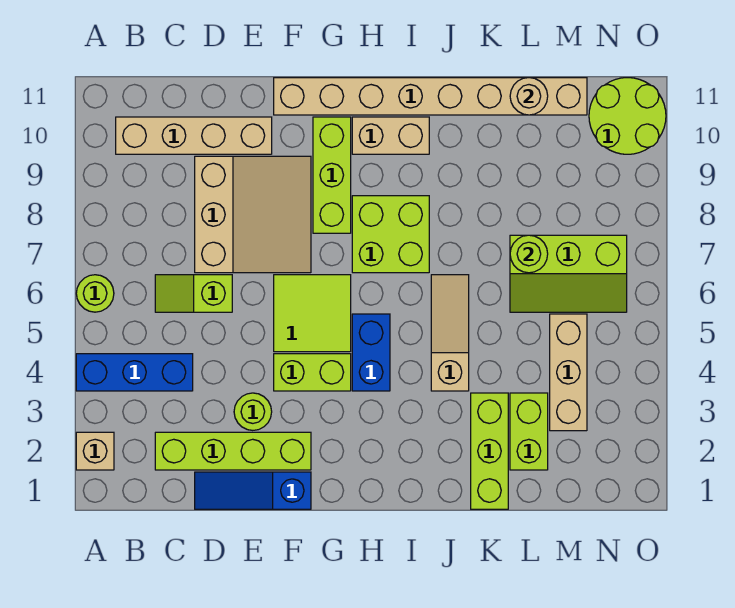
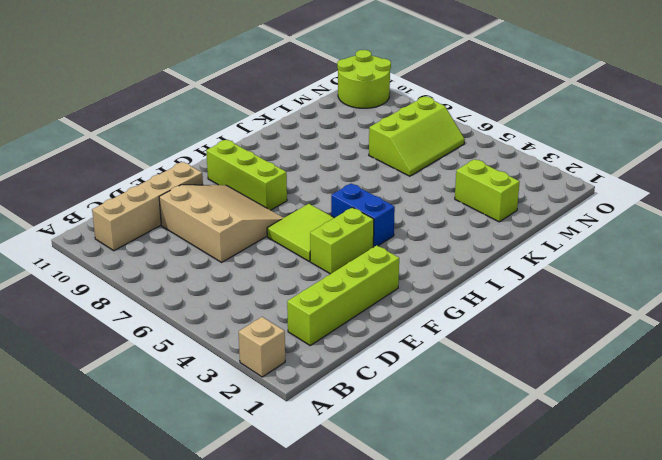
none -> blue 1x3 brick [76,354,193,391]
none -> lime 1x1 round brick [76,275,114,312]
none -> lime 1x2 slope [155,275,232,312]

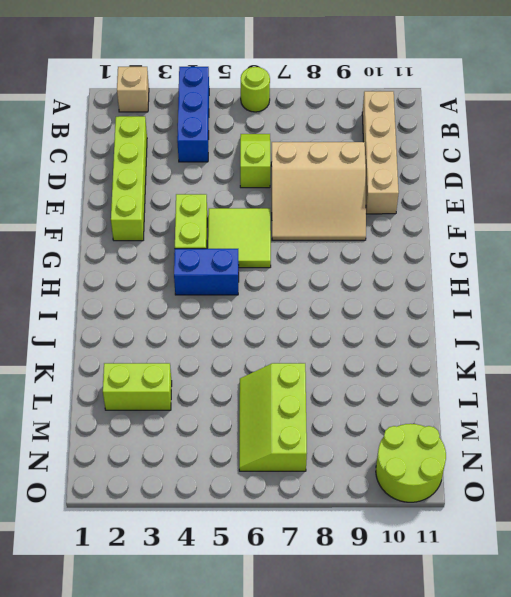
none -> blue 1x3 slope [195,472,311,509]
none -> lime 1x1 round brick [234,393,272,430]
none -> tan 1x8 brick [274,78,587,115]

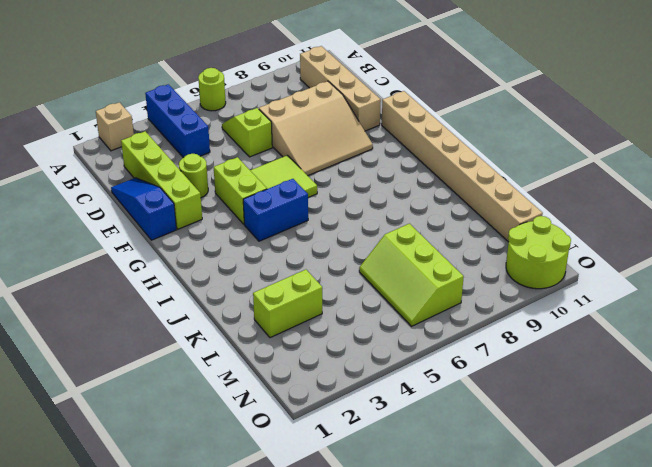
none -> lime 1x3 brick [313,117,351,233]
none -> lime 2x2 brick [352,196,429,273]
none -> tan 1x2 brick [352,117,429,154]

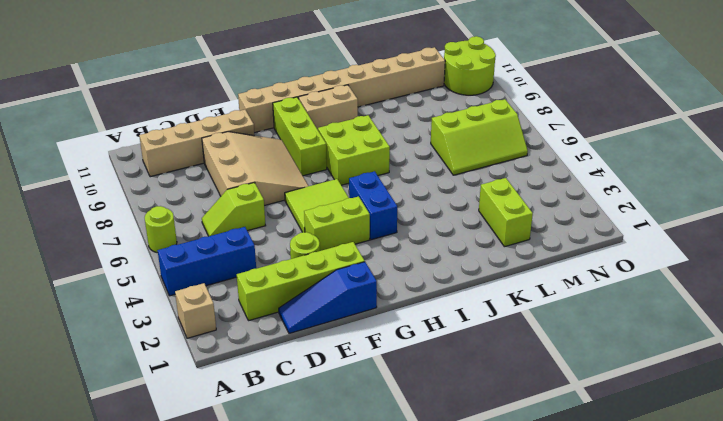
none -> tan 1x3 slope [431,275,469,391]
none -> lime 1x3 brick [471,393,508,509]
none -> tan 1x3 brick [550,314,587,431]

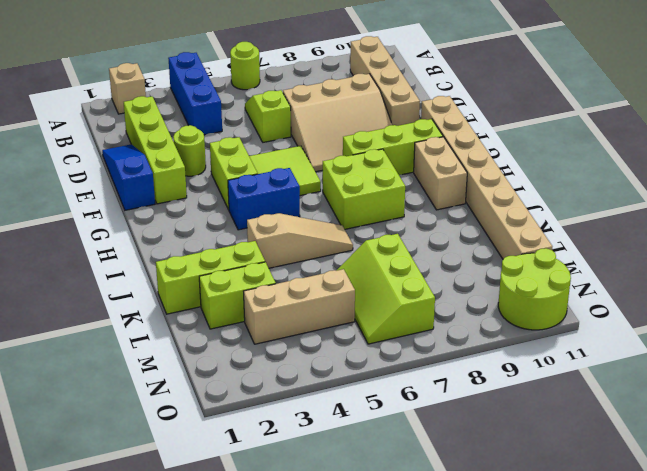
none -> lime 1x1 round brick [510,235,548,273]
none -> tan 1x1 round brick [510,78,548,115]

